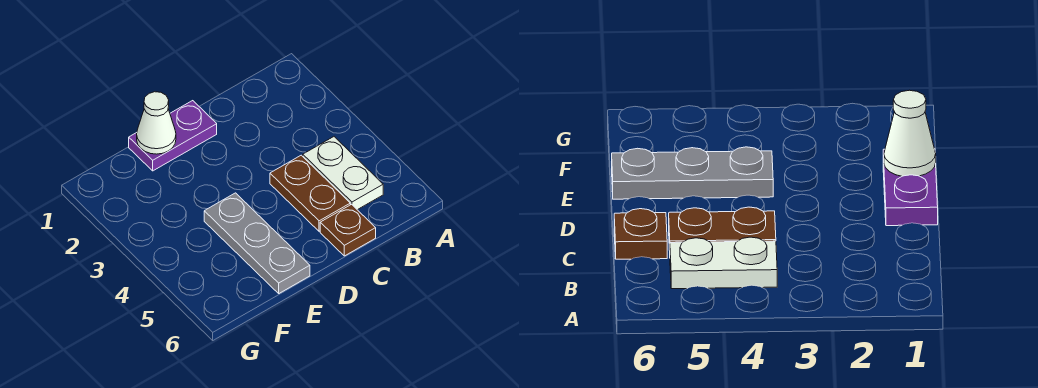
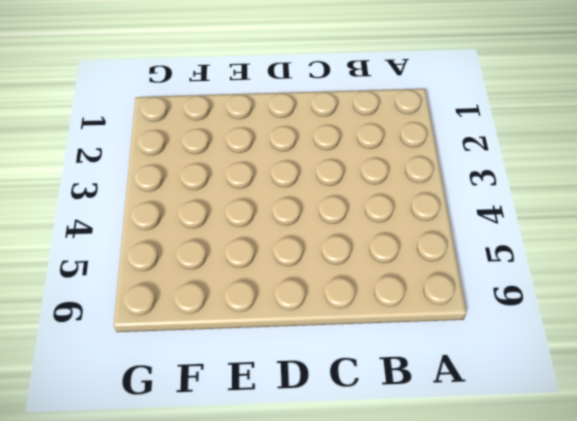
none -> white 1x2 plate [303,137,383,210]
none -> brown 1x2 plate [270,155,350,231]

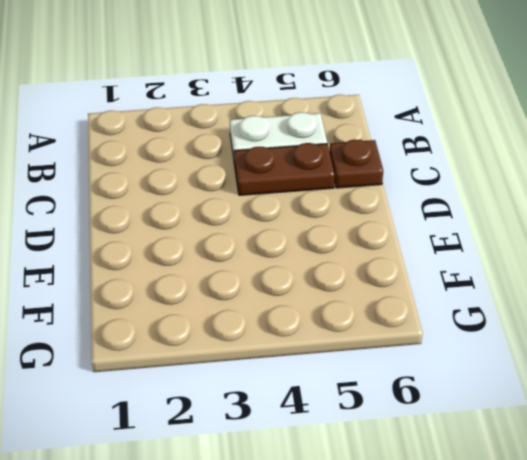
none -> purple 1x2 plate [129,101,217,171]
none -> grey 1x3 plate [204,193,310,293]

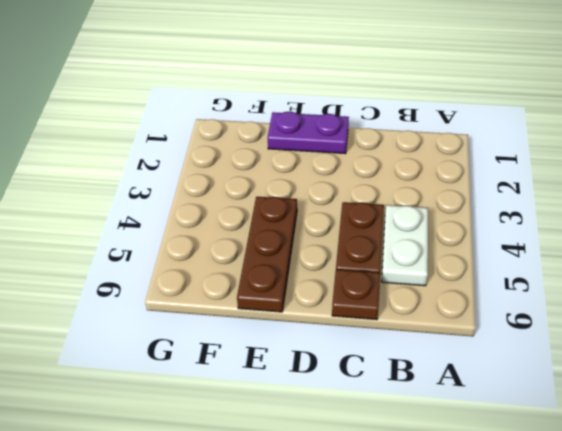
brown 1x3 plate [237,197,297,312] -> grey 1x3 plate [204,193,310,293]
none -> white 1x1 cone [137,92,176,154]

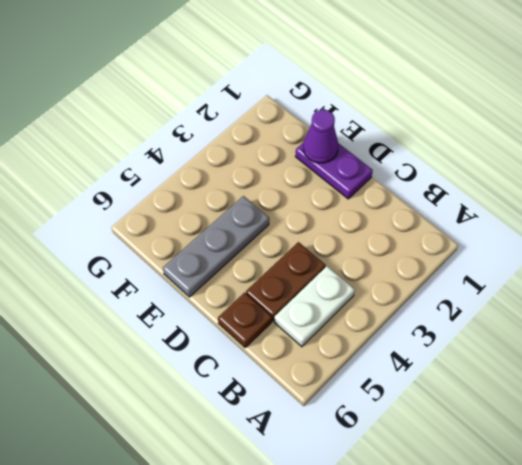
purple 1x1 cone [303,110,338,163] -> white 1x1 cone [137,92,176,154]

